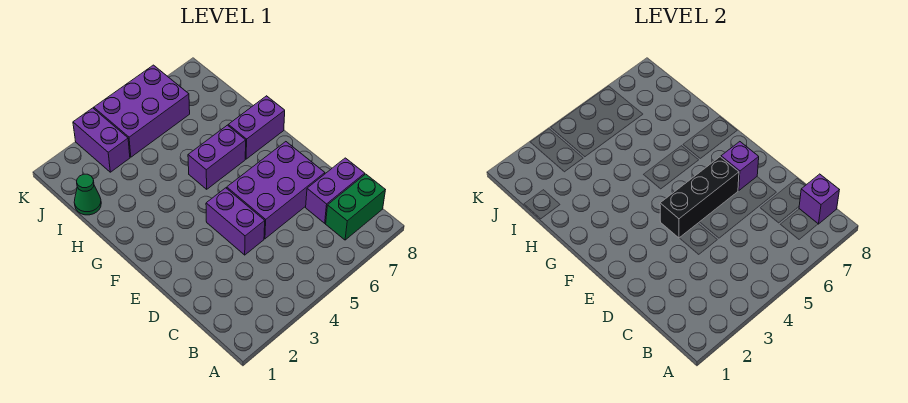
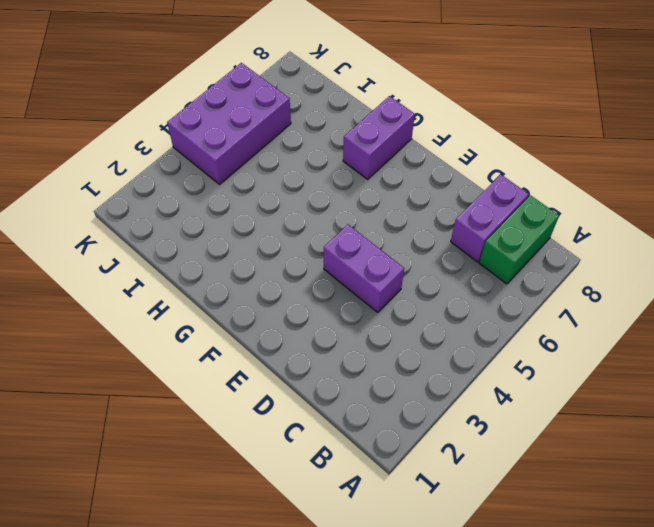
none -> purple 2x3 brick [227,142,325,239]
none -> purple 1x2 brick [188,125,246,189]
none -> green 1x1 cone [74,174,101,215]

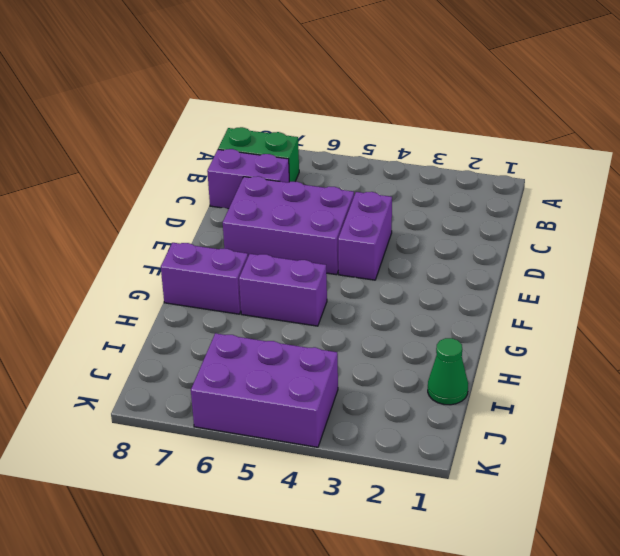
none -> purple 1x2 brick [73,108,130,172]
none -> purple 1x1 brick [799,174,839,224]
none -> black 1x3 brick [660,157,739,238]

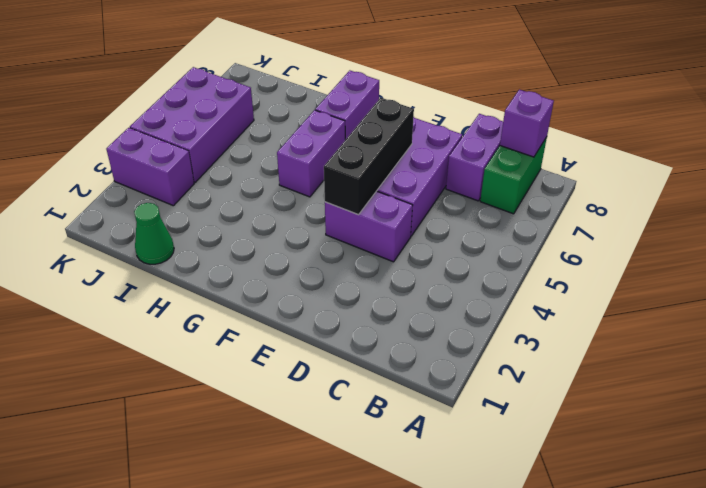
none -> purple 1x1 brick [721,142,759,190]

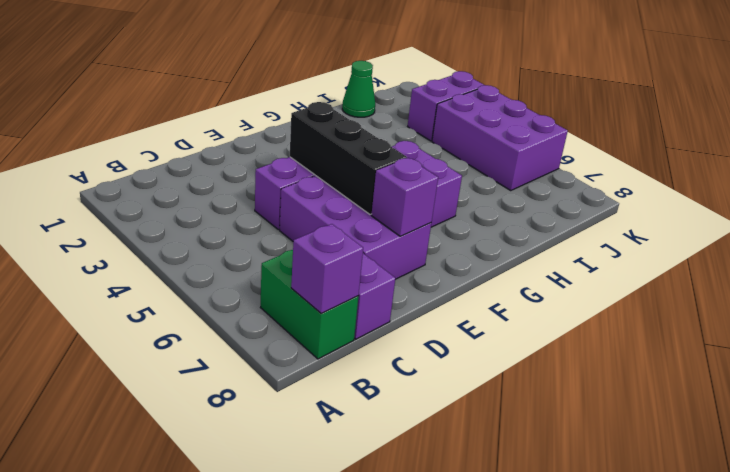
none -> purple 1x2 brick [228,96,285,159]

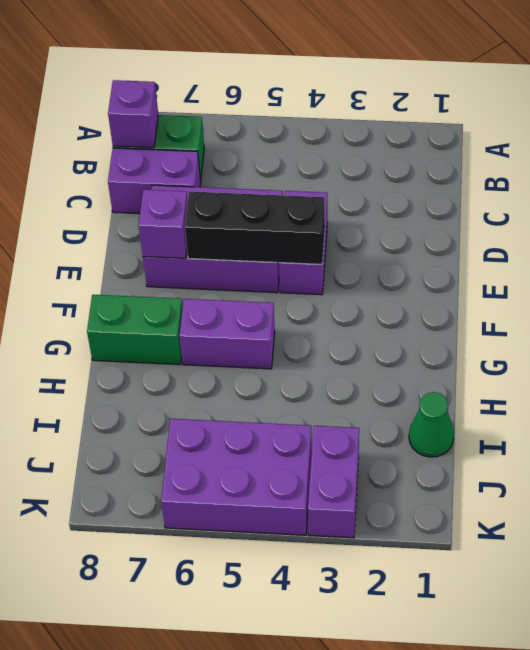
green 1x2 brick [87,295,183,365] -> purple 1x2 brick [228,96,285,159]

